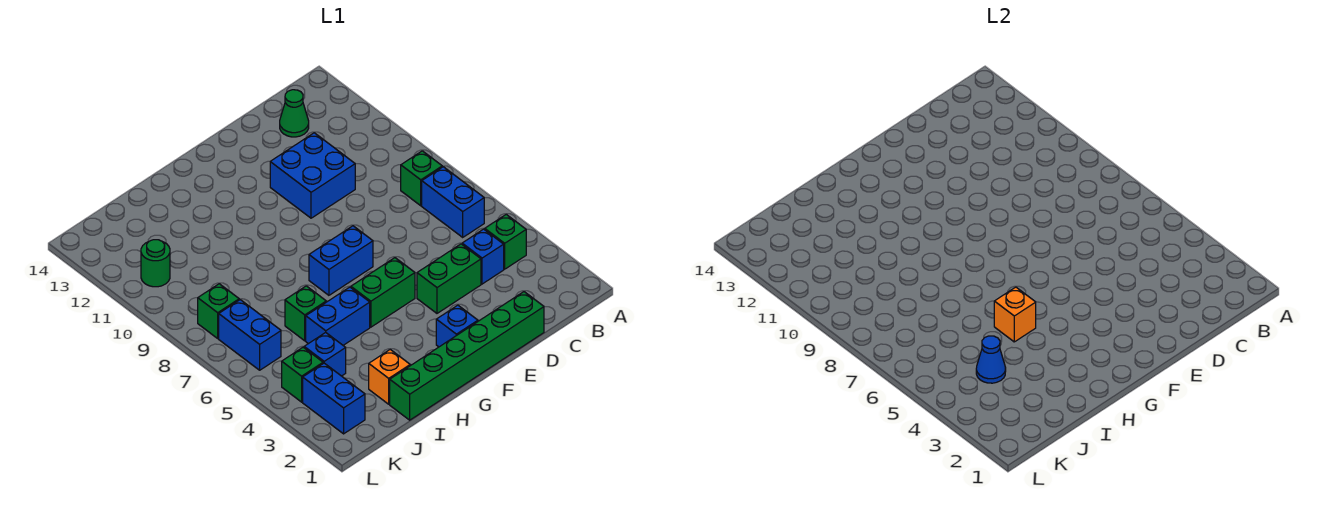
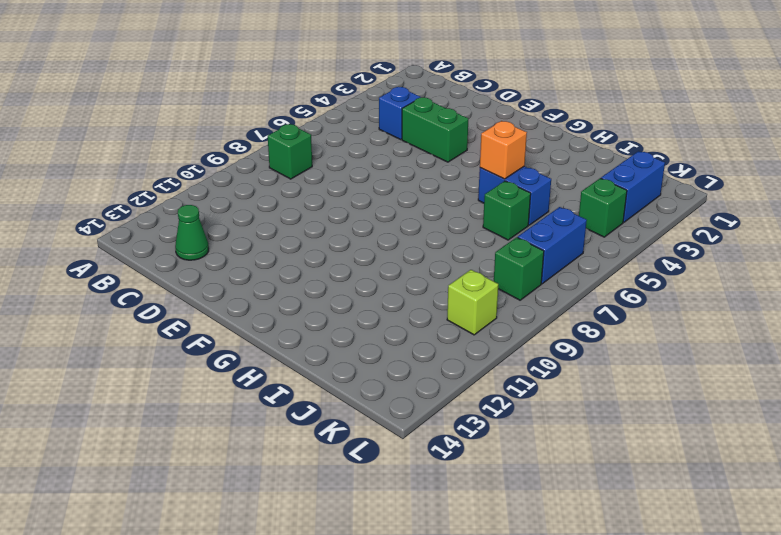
lime 1x1 brick [447,270,498,335] -> none
none -> green 1x1 brick [485,214,526,269]
none -> blue 1x2 brick [422,167,484,237]
none -> green 1x6 brick [390,292,544,420]

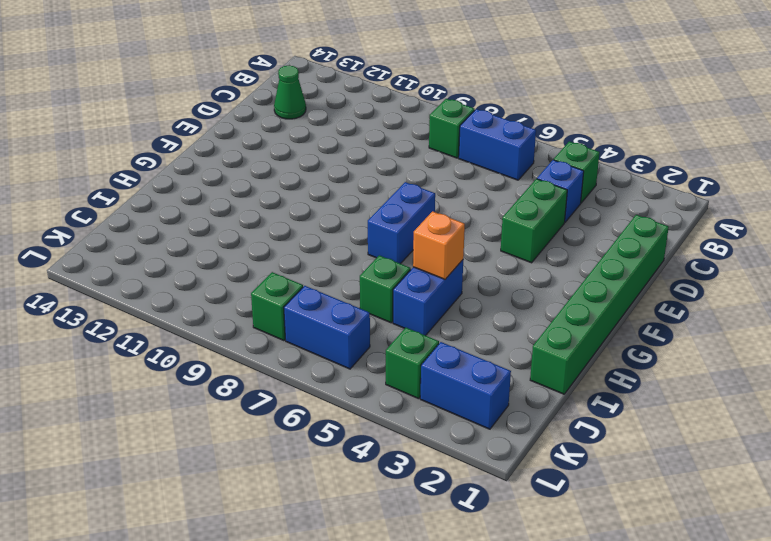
none -> blue 2x2 brick [270,133,355,218]
none -> blue 1x1 brick [436,305,478,347]
none -> green 1x2 brick [351,258,415,327]

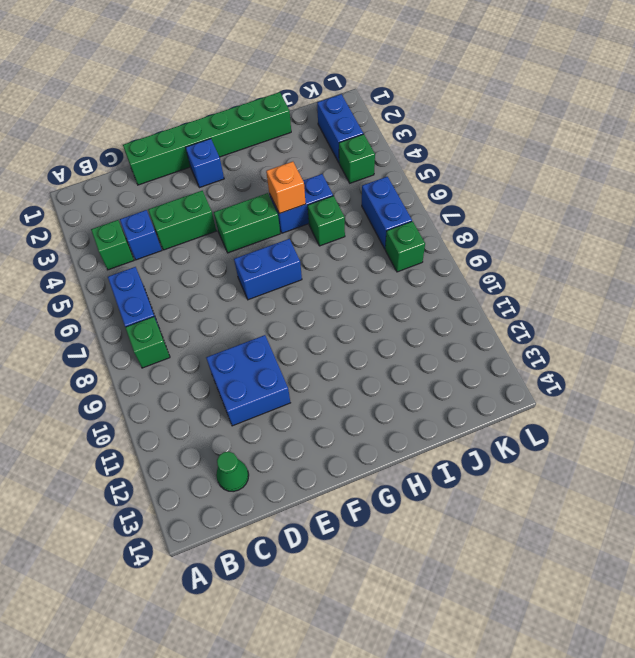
none -> orange 1x1 brick [369,350,410,404]
none -> blue 1x1 brick [304,333,346,376]
none -> green 1x1 round brick [141,240,170,287]

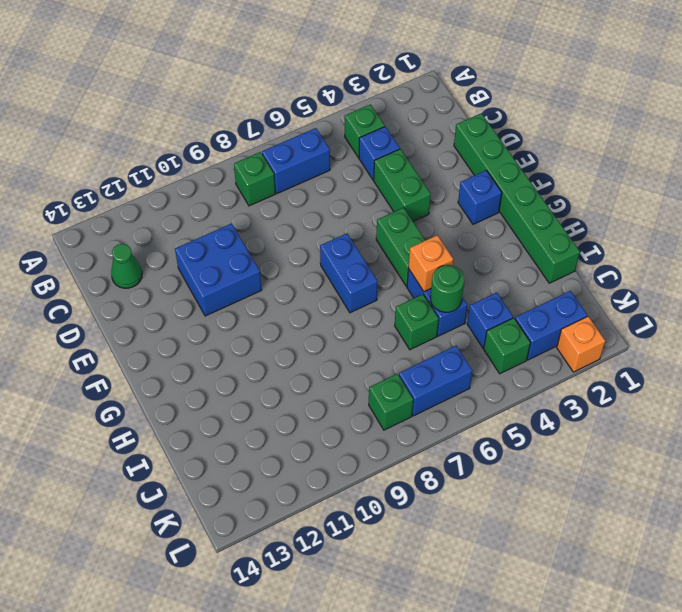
green 1x1 round brick [430,265,464,312] -> green 1x1 round brick moved to [141,240,170,287]
orange 1x1 brick [557,316,605,372] -> orange 1x1 brick moved to [369,350,410,404]
none -> blue 1x1 cone [976,336,1006,383]

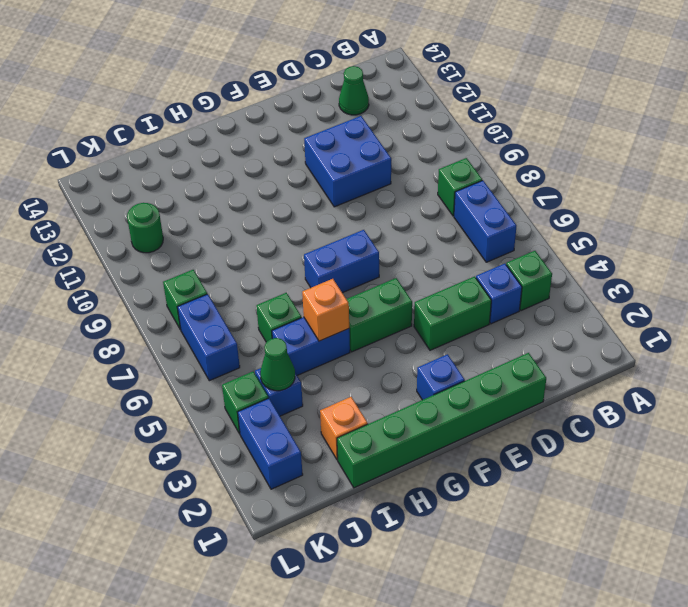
green 1x1 cone [260,338,295,391] -> blue 1x1 cone [976,336,1006,383]

